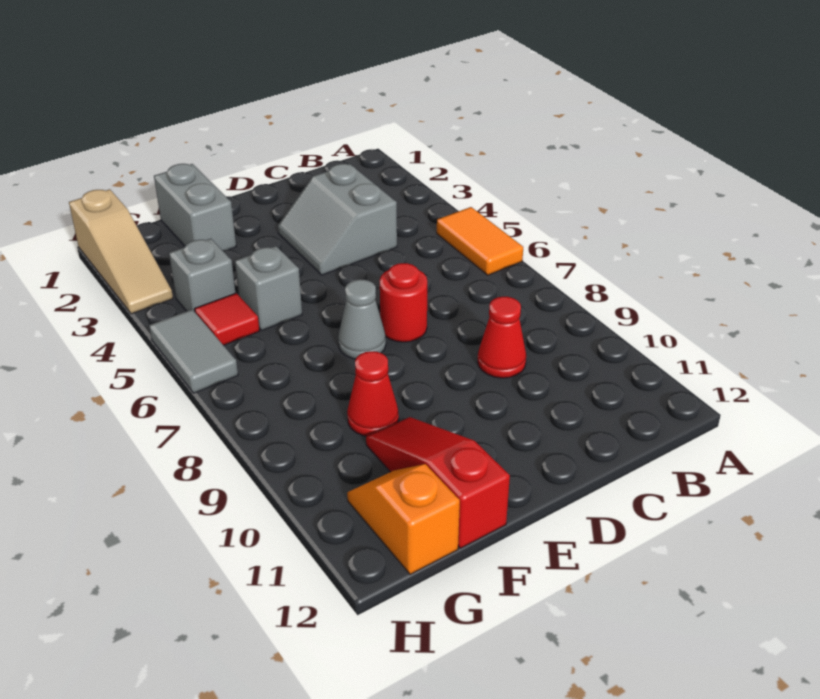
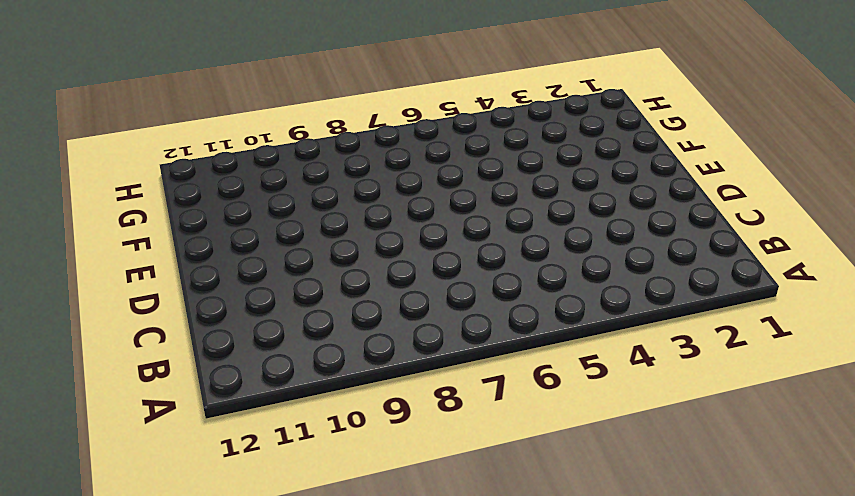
none -> orange 1x2 tile [437,207,523,275]
none -> grey 2x2 slope [278,164,397,275]
none -> red 1x1 cone [478,297,526,378]

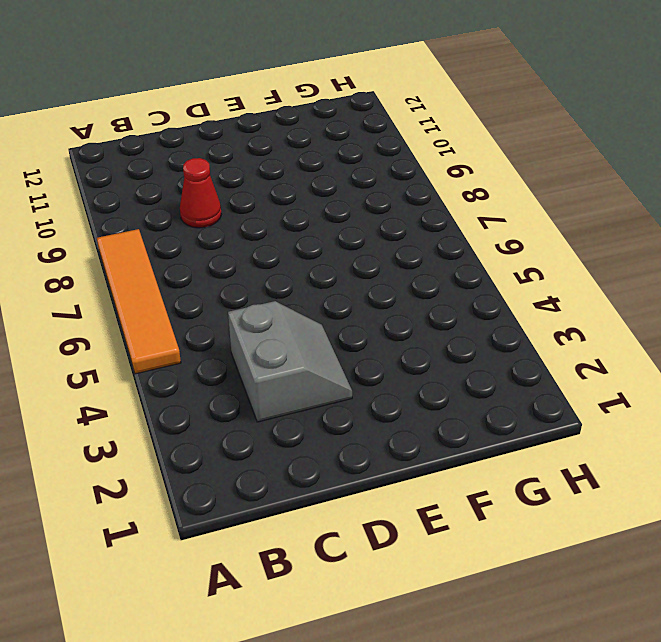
orange 1x4 tile [97,229,181,374] -> orange 1x2 tile [437,207,523,275]
none -> red 1x1 round brick [380,263,427,342]
none -> grey 1x1 cone [338,279,386,359]
none -> grey 1x2 brick [154,164,236,251]

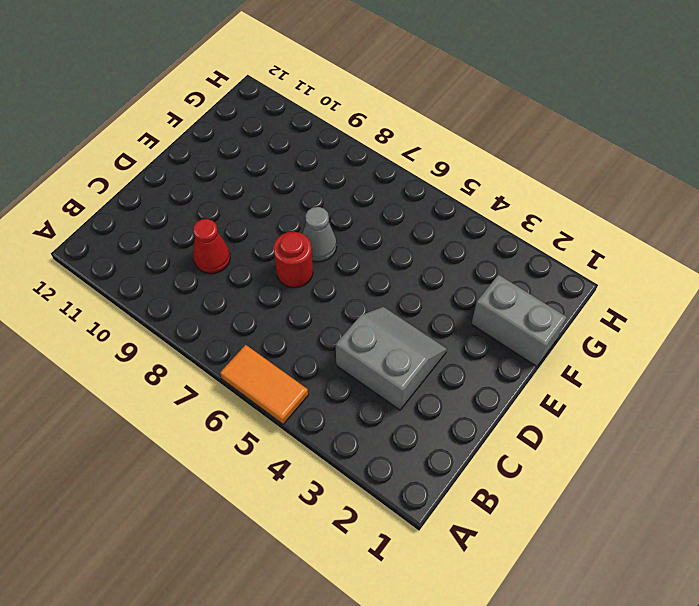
none -> grey 1x1 brick [235,246,302,330]
none -> red 1x1 cone [347,351,399,436]
none -> red 1x3 slope [366,417,510,548]

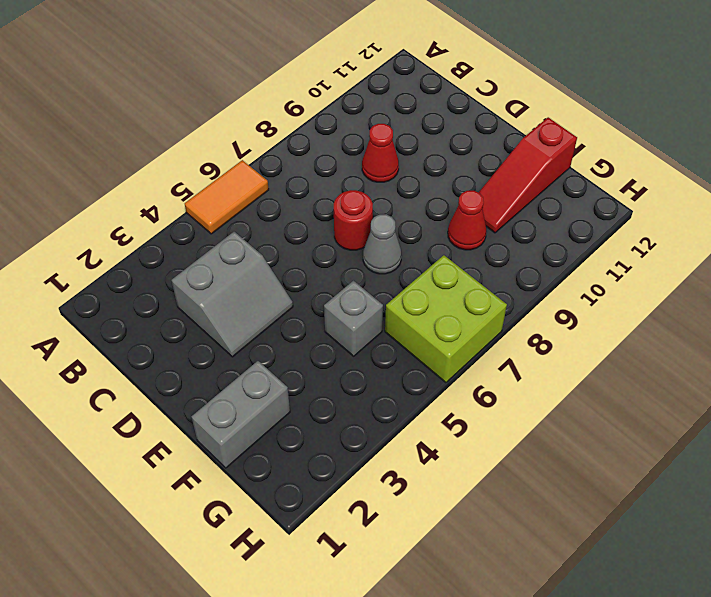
lime 2x2 brick [385,255,507,383] -> grey 1x2 tile [149,309,238,393]
none -> grey 1x1 brick [169,239,235,312]
none -> red 1x1 tile [195,293,259,345]
none -> orange 1x2 slope [347,464,460,574]

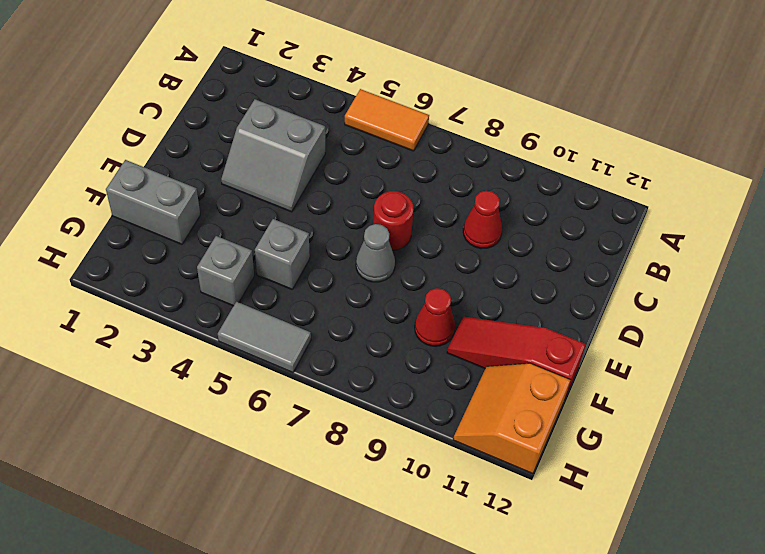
orange 2x2 slope [453,363,570,474] -> orange 1x2 slope [347,464,460,574]
none -> red 1x1 tile [195,293,259,345]
none -> tan 1x3 slope [69,189,173,314]

